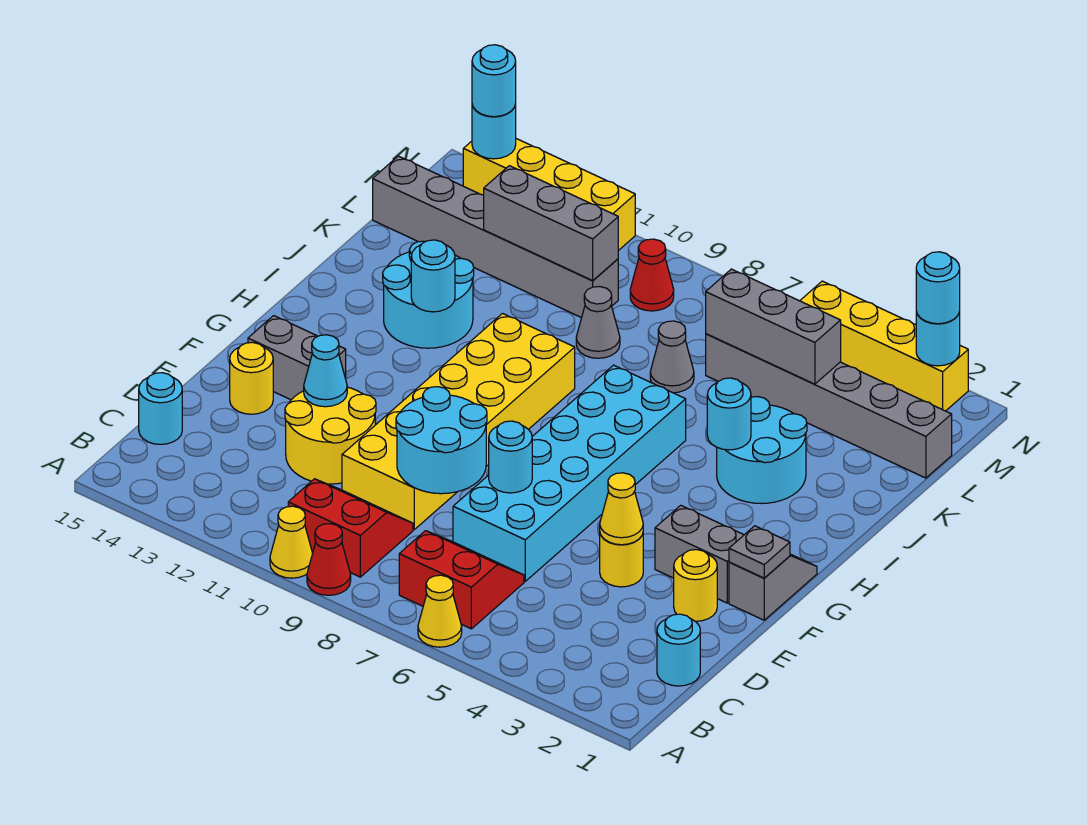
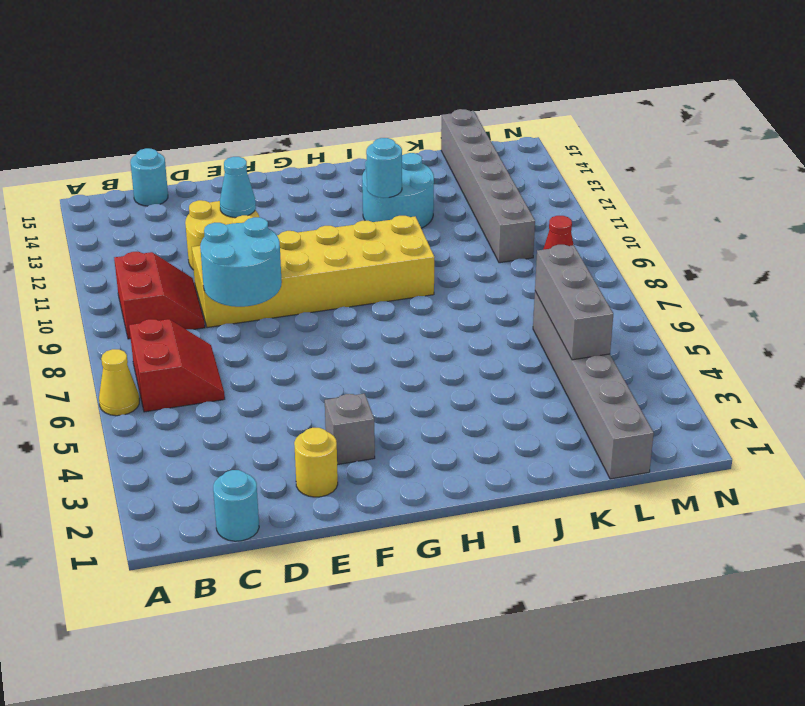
grey 1x1 brick [325,394,375,465] -> grey 1x2 brick [655,505,744,603]
none -> red 1x1 cone [307,524,351,595]
none -> yellow 1x1 cone [270,506,313,578]
none -> cyan 2x6 brick [453,365,686,581]
none -> yellow 1x1 round brick [600,534,643,587]

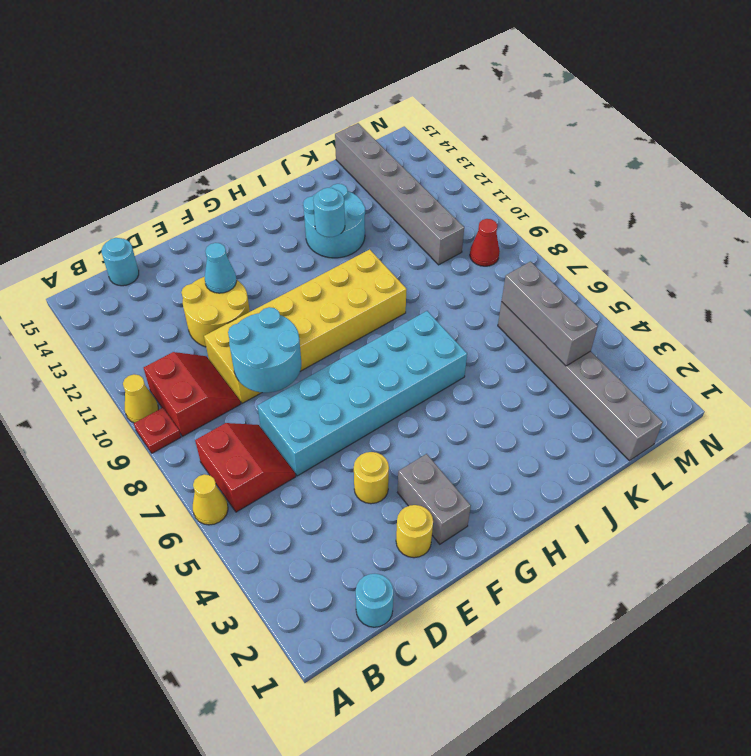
red 1x1 plate [134,408,181,453] -> red 1x1 cone [307,524,351,595]
none -> yellow 1x1 round brick [230,342,273,414]
none -> grey 1x2 slope [729,554,817,620]
none -> grey 1x2 brick [248,316,346,400]
none -> cyan 2x2 round brick [717,397,807,504]

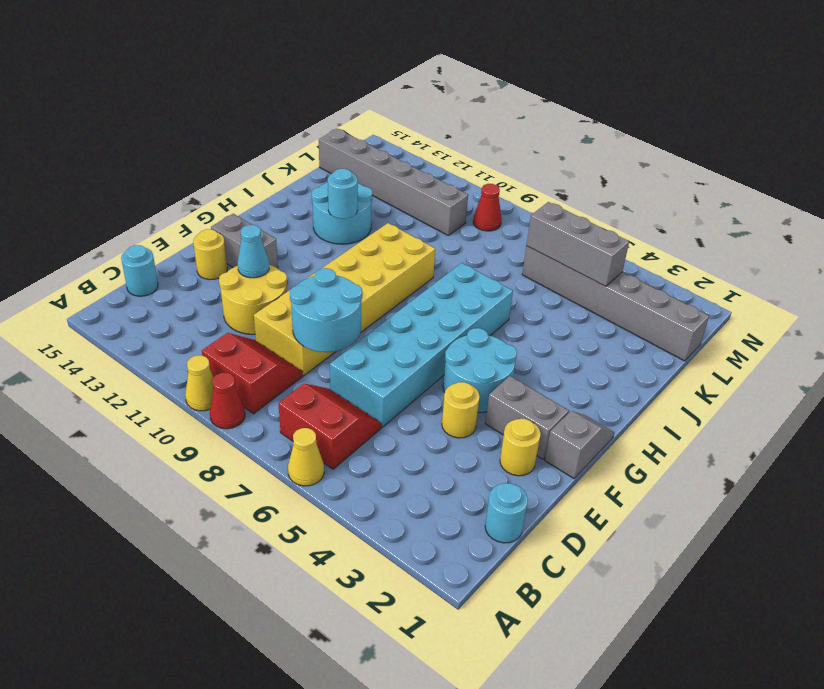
cyan 2x2 round brick [443,328,517,412] -> cyan 2x2 round brick moved to [717,397,807,504]
none -> grey 1x1 cone [650,321,694,393]
none -> grey 1x1 cone [576,287,620,358]
none -> yellow 1x4 brick [800,281,968,411]
none -> yellow 1x4 brick [463,139,635,251]

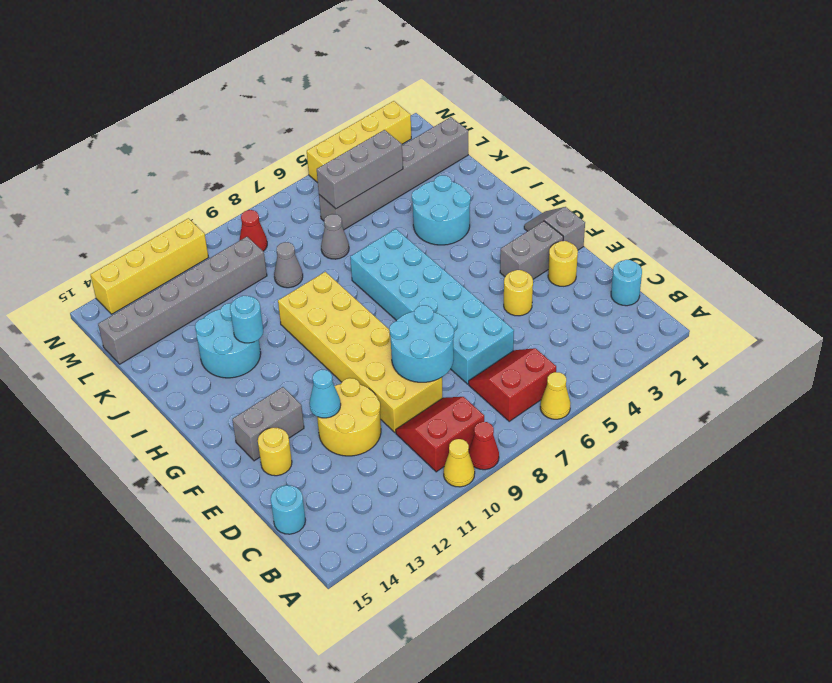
none -> yellow 1x1 cone [600,473,643,545]
none -> cyan 1x1 round brick [489,421,532,493]
none -> grey 1x1 plate [729,526,790,578]
none -> cyan 1x1 round brick [707,378,751,450]

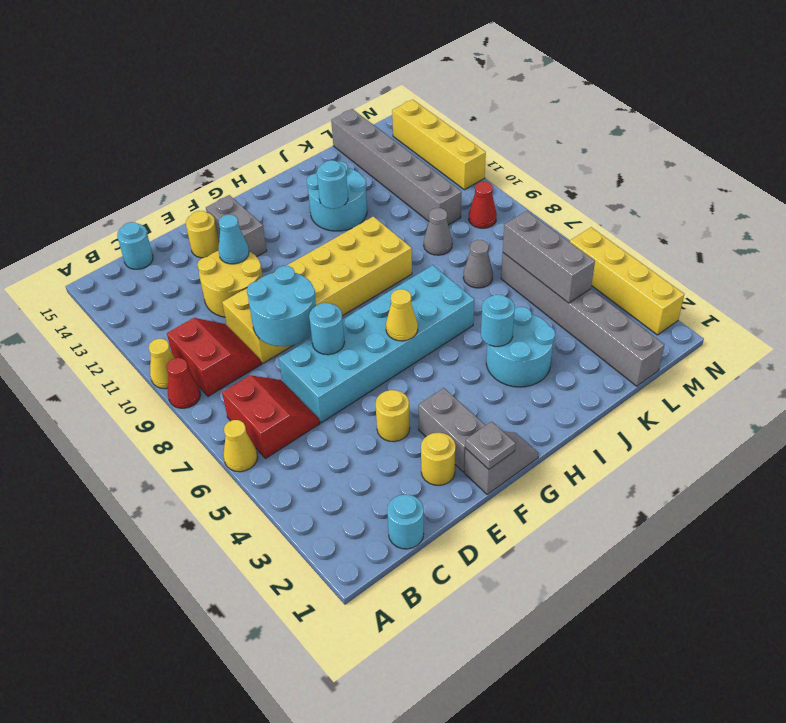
yellow 1x1 cone [386,289,418,341] -> yellow 1x1 cone moved to [600,473,643,545]
none -> grey 1x3 brick [484,166,618,280]
none -> cyan 1x1 round brick [916,312,960,366]
none -> cyan 1x1 round brick [472,104,516,159]
none -> cyan 1x1 round brick [916,252,960,324]

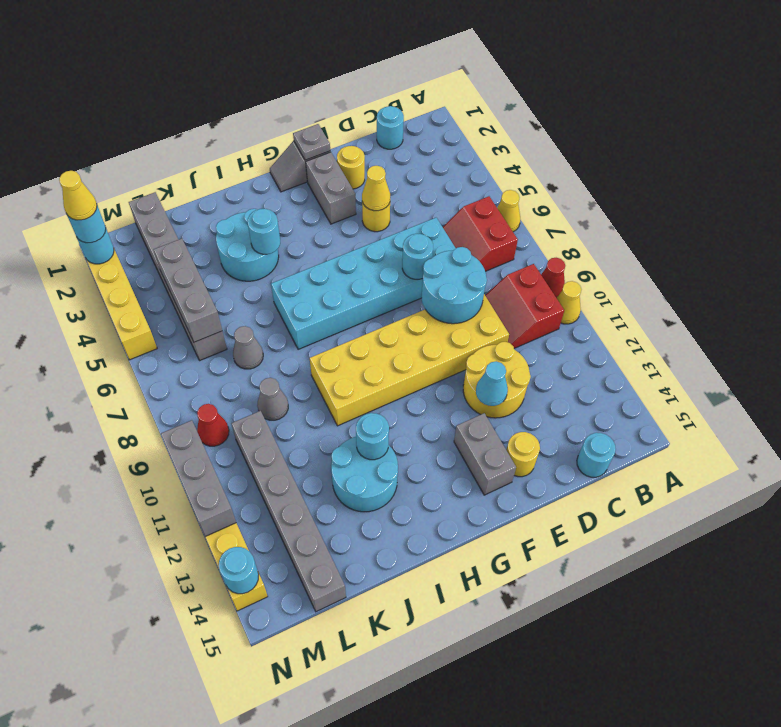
yellow 1x1 cone [59,171,97,220] -> none
grey 1x3 brick [161,420,236,537] -> grey 1x3 brick moved to [484,166,618,280]
none -> cyan 1x1 round brick [472,45,516,117]

